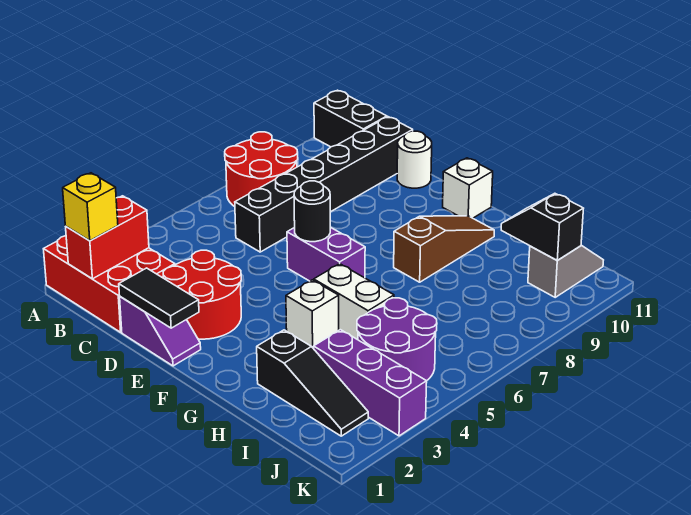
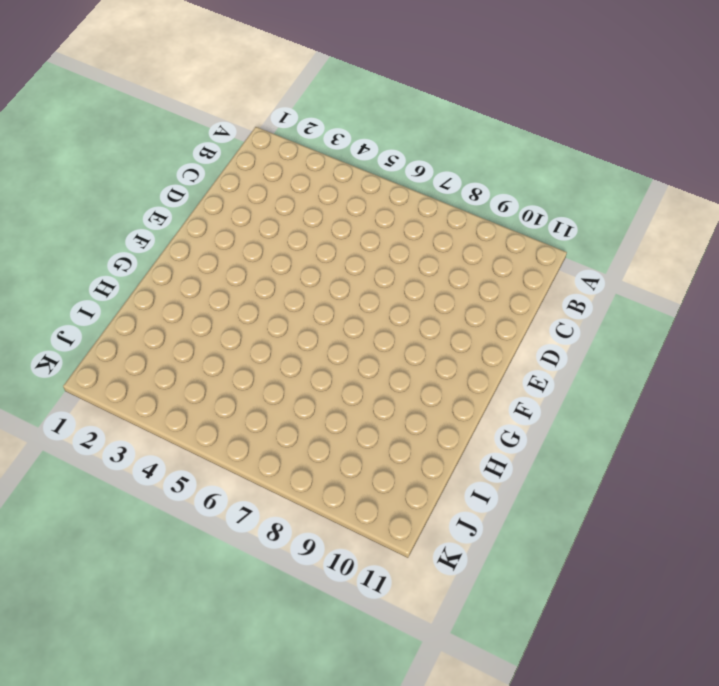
none -> red 2x3 brick [44,236,175,332]
none -> red 2x2 round brick [225,132,298,207]
none -> black 1x2 brick [314,90,387,147]

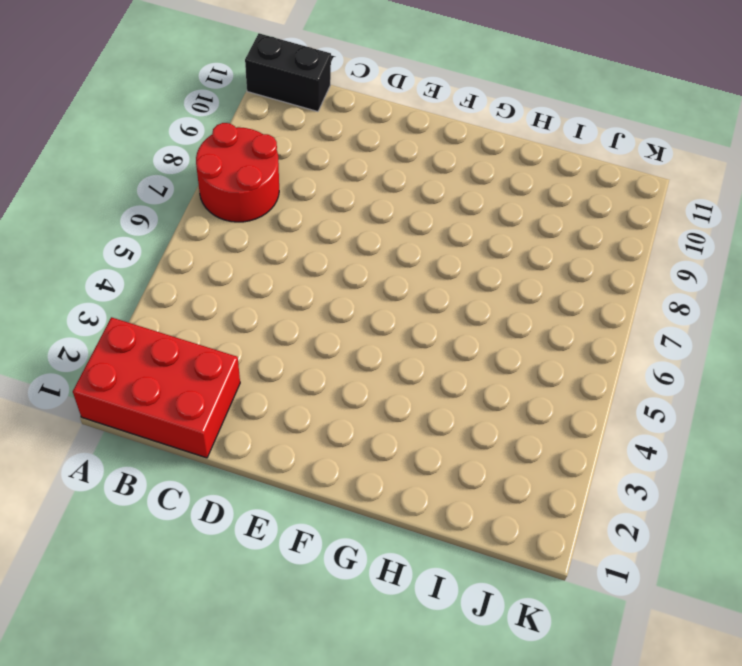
none -> black 1x6 brick [235,117,413,252]
none -> purple 1x2 slope [120,297,201,366]
none -> red 2x2 round brick [163,250,241,339]

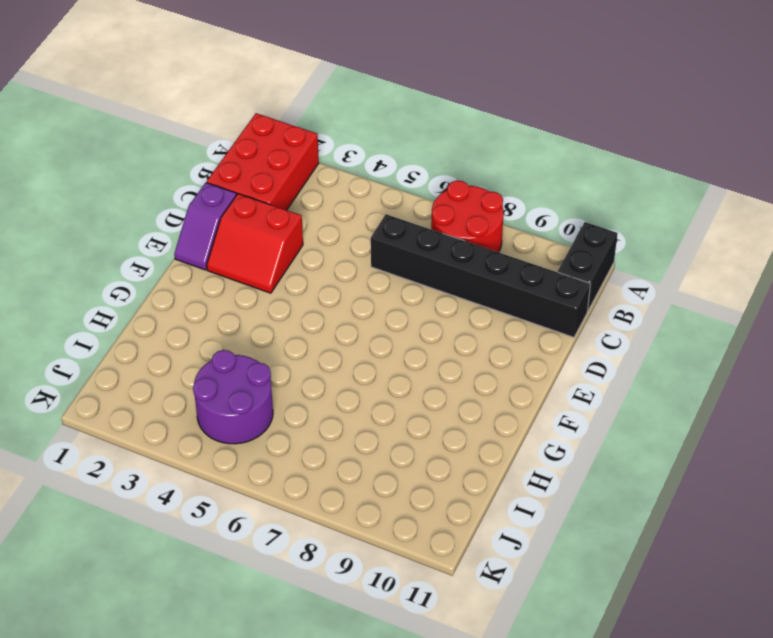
red 2x2 slope [207,194,303,293] -> red 2x2 round brick [163,250,241,339]
none -> white 1x1 round brick [397,131,432,188]
none -> purple 1x2 brick [287,227,365,281]
none -> white 1x1 brick [443,158,493,218]

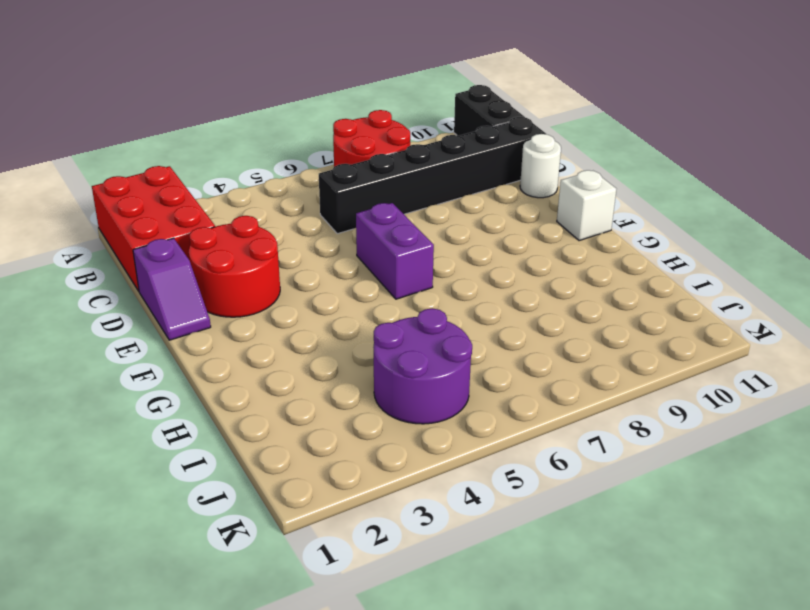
none -> white 1x1 brick [286,280,339,348]
none -> white 1x2 brick [314,264,394,340]
none -> brown 1x3 slope [394,216,494,282]

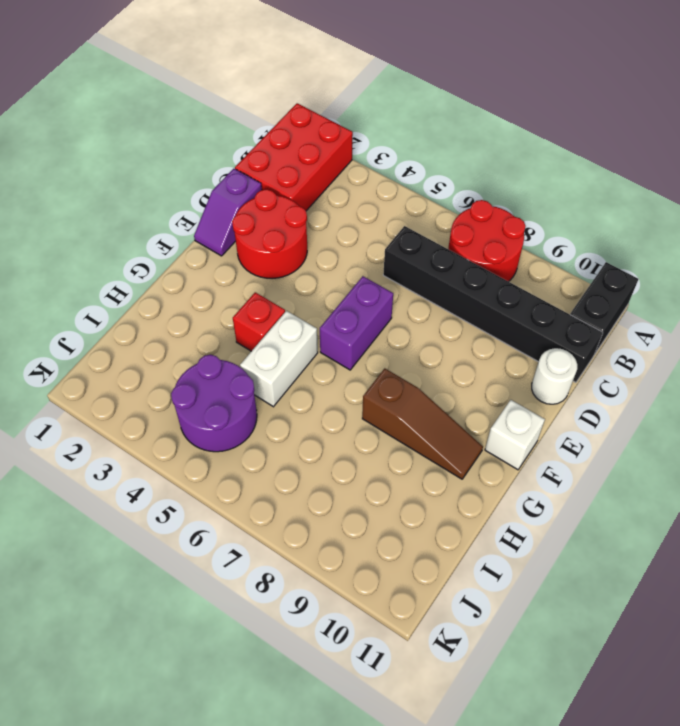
red 1x1 brick [233,292,285,351] -> white 1x1 brick [286,280,339,348]
none -> black 1x3 slope [257,330,368,436]
none -> purple 1x3 brick [314,330,427,436]
none -> grey 1x2 slope [528,245,603,297]

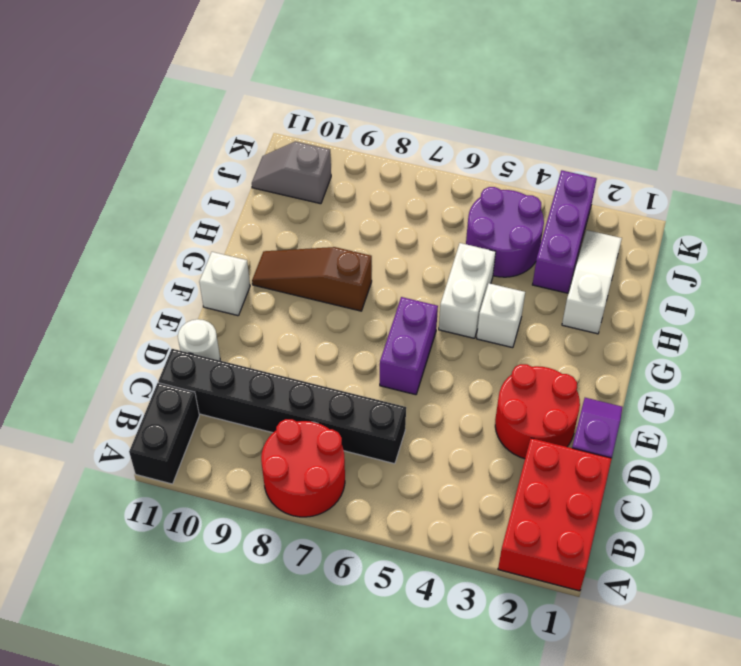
white 1x3 slope [562,230,622,334] -> black 1x3 slope [257,330,368,436]
none -> red 1x2 brick [66,196,149,279]
none -> black 1x2 tile [119,268,199,328]
none -> black 1x1 round brick [294,181,330,242]

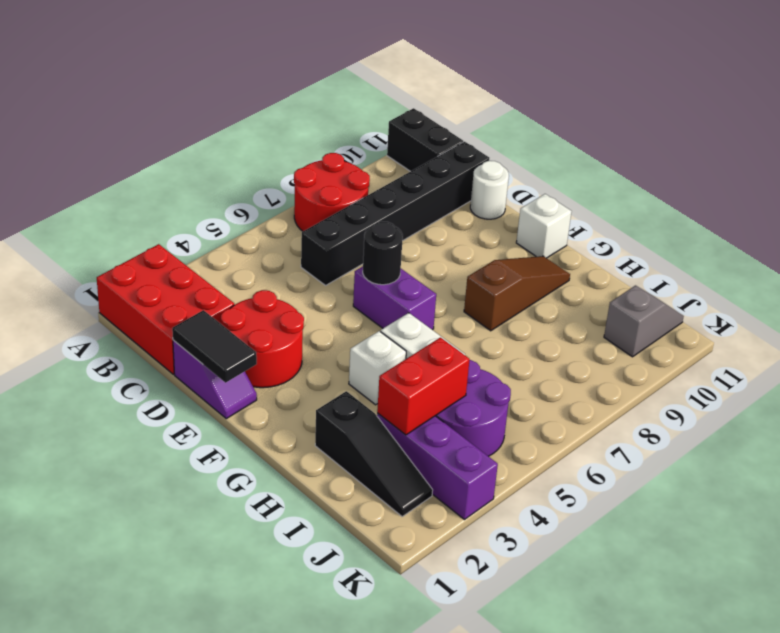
red 1x2 brick [377,338,470,435] -> red 1x2 brick moved to [66,196,149,279]
none -> black 1x2 slope [501,193,584,260]
none -> yellow 1x1 brick [63,173,118,241]

